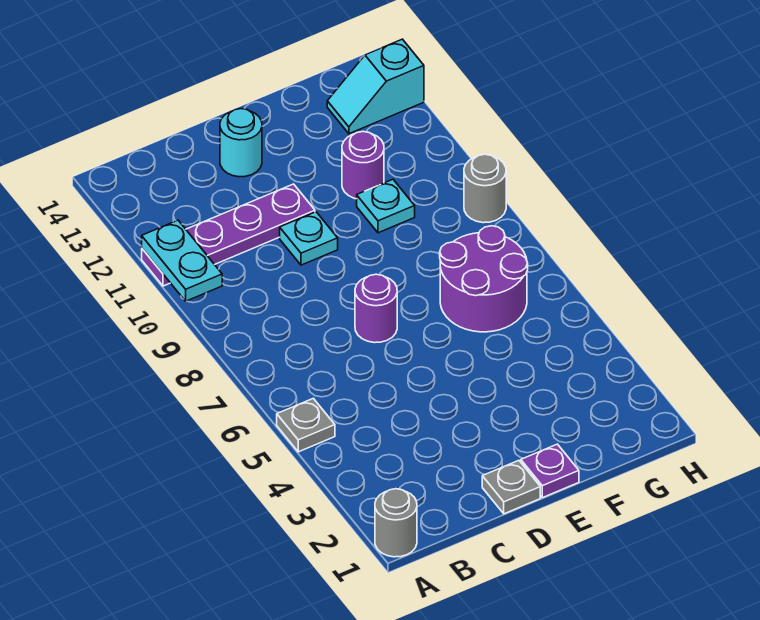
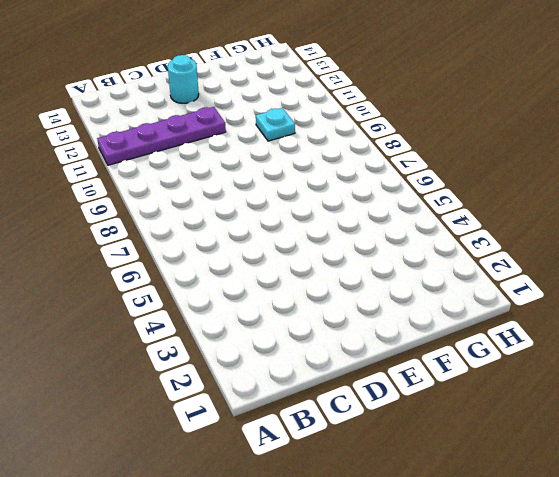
none -> grey 1x1 round brick [375,489,417,557]
none -> grey 1x1 plate [277,398,335,452]
none -> grey 1x1 plate [482,460,540,514]

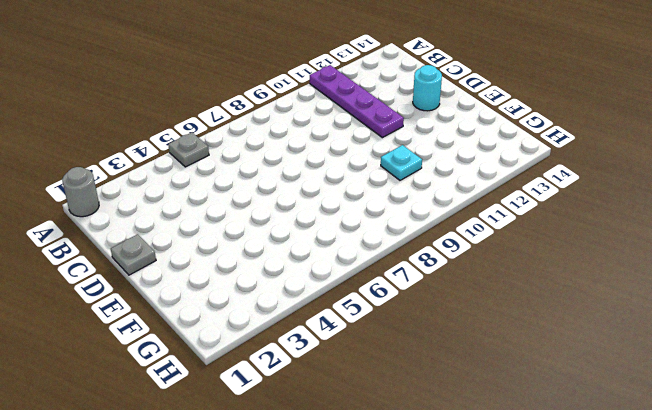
none -> purple 1x1 round brick [355,274,397,343]
none -> cyan 1x1 plate [280,212,338,265]
none -> purple 1x1 plate [521,444,579,498]

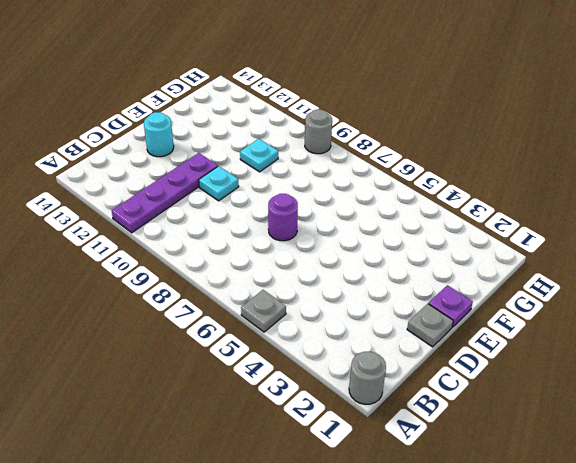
none -> purple 2x2 round brick [440,226,528,332]
none -> purple 1x1 round brick [342,132,384,199]
none -> cyan 1x2 slope [327,39,424,134]

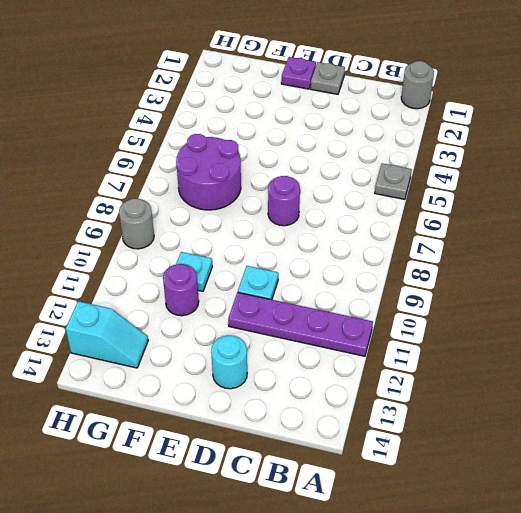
none -> cyan 1x2 plate [142,220,222,301]

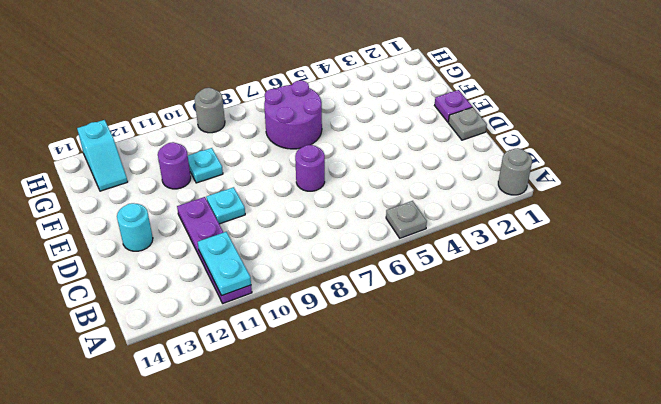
cyan 1x2 plate [198,232,251,295] -> cyan 1x2 plate turned to [142,220,222,301]

